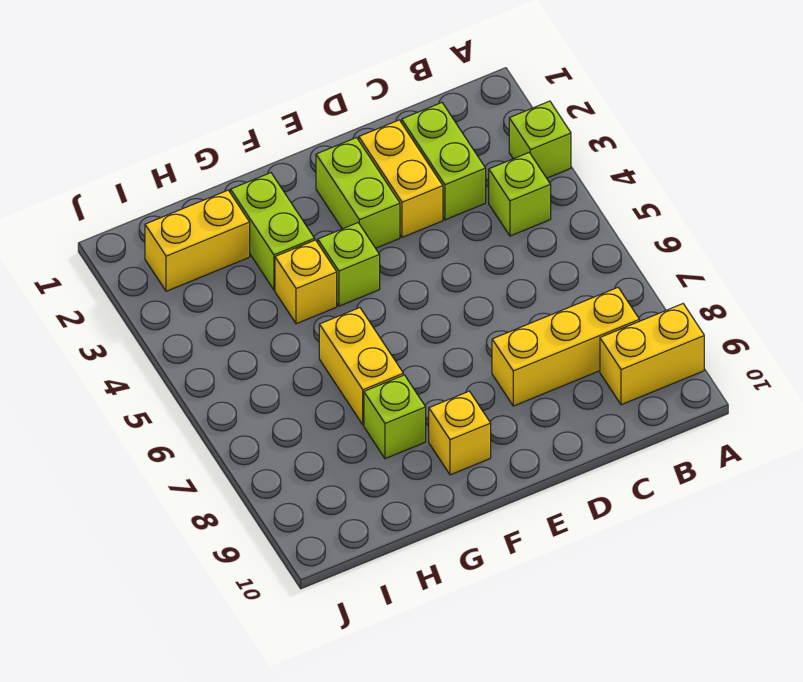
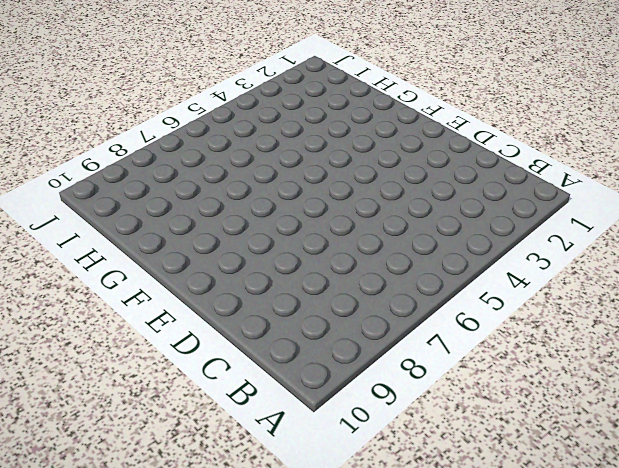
none -> lime 1x1 brick [509,101,571,178]
none -> yellow 1x2 brick [600,304,704,405]
none -> lime 1x1 brick [489,153,551,236]

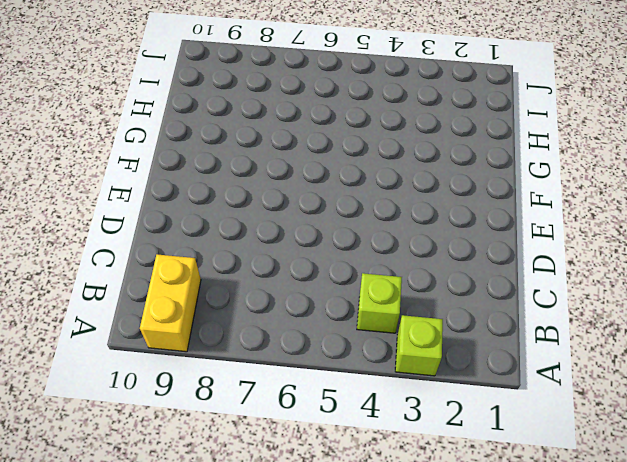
none -> yellow 1x3 brick [492,288,640,406]
none -> lime 1x2 brick [402,103,486,220]
none -> yellow 1x2 brick [359,120,443,237]

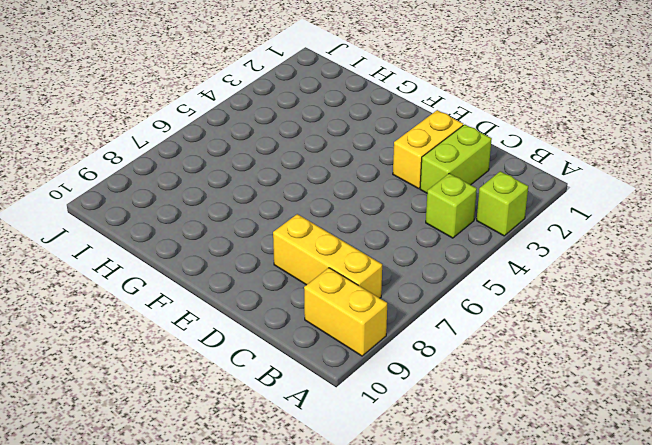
none -> lime 1x2 brick [316,138,400,248]
none -> lime 1x1 brick [318,223,380,306]
none -> yellow 1x1 brick [429,391,491,475]

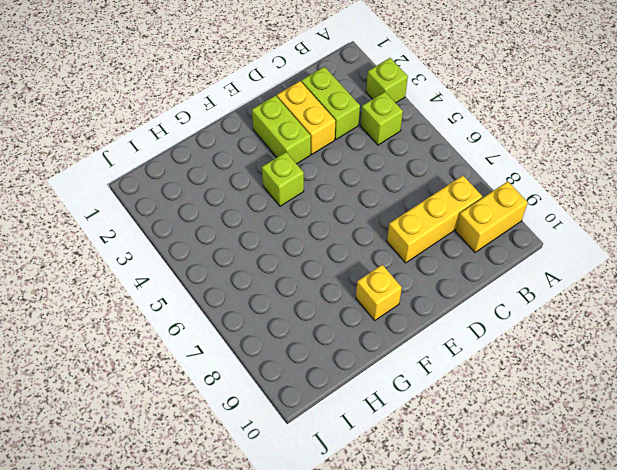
none -> lime 1x2 brick [230,173,315,290]
none -> yellow 1x1 brick [275,240,337,324]
none -> yellow 1x2 brick [319,308,403,425]

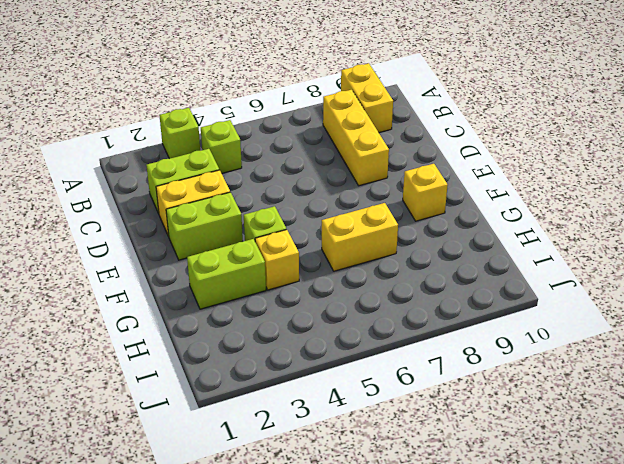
none -> lime 1x1 brick [364,375,426,459]
none -> yellow 1x2 brick [145,190,250,291]

